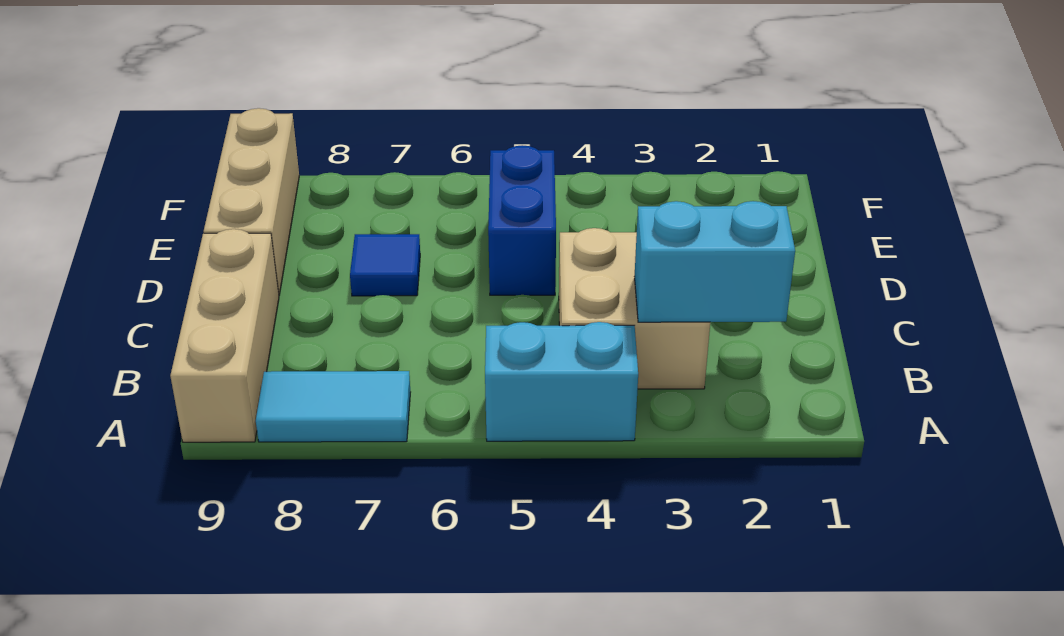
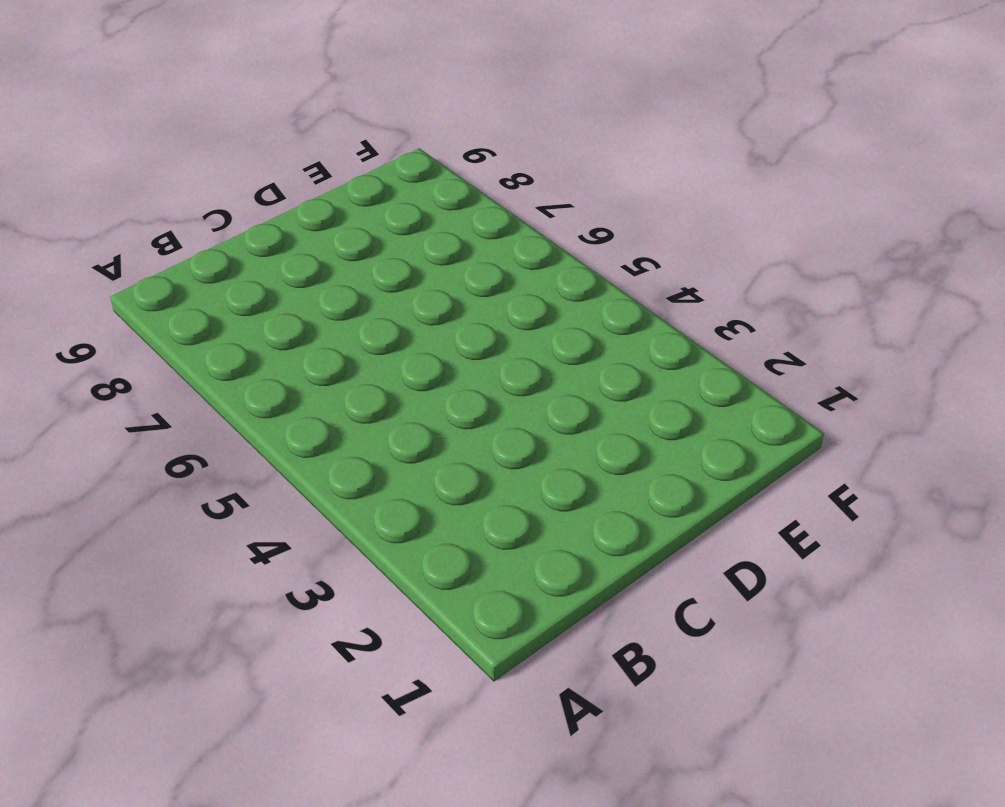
none -> cyan 1x2 brick [485,322,638,441]
none -> cyan 1x2 tile [256,371,410,442]

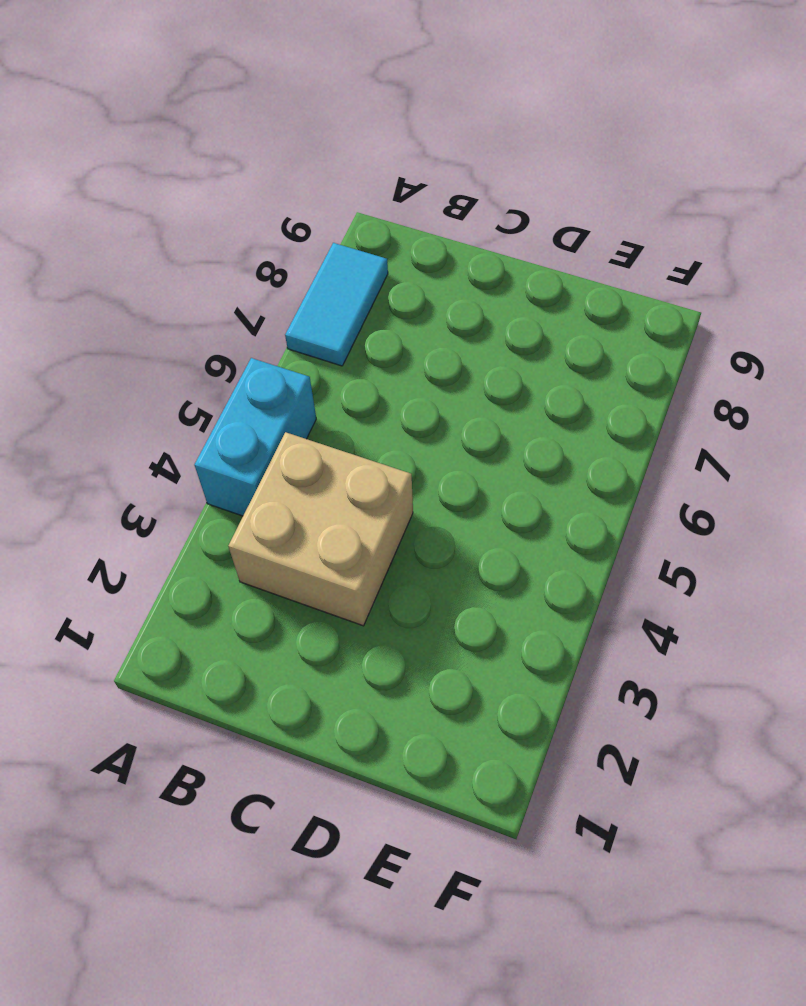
none -> tan 1x3 brick [170,229,279,442]
none -> blue 1x2 brick [488,145,556,295]

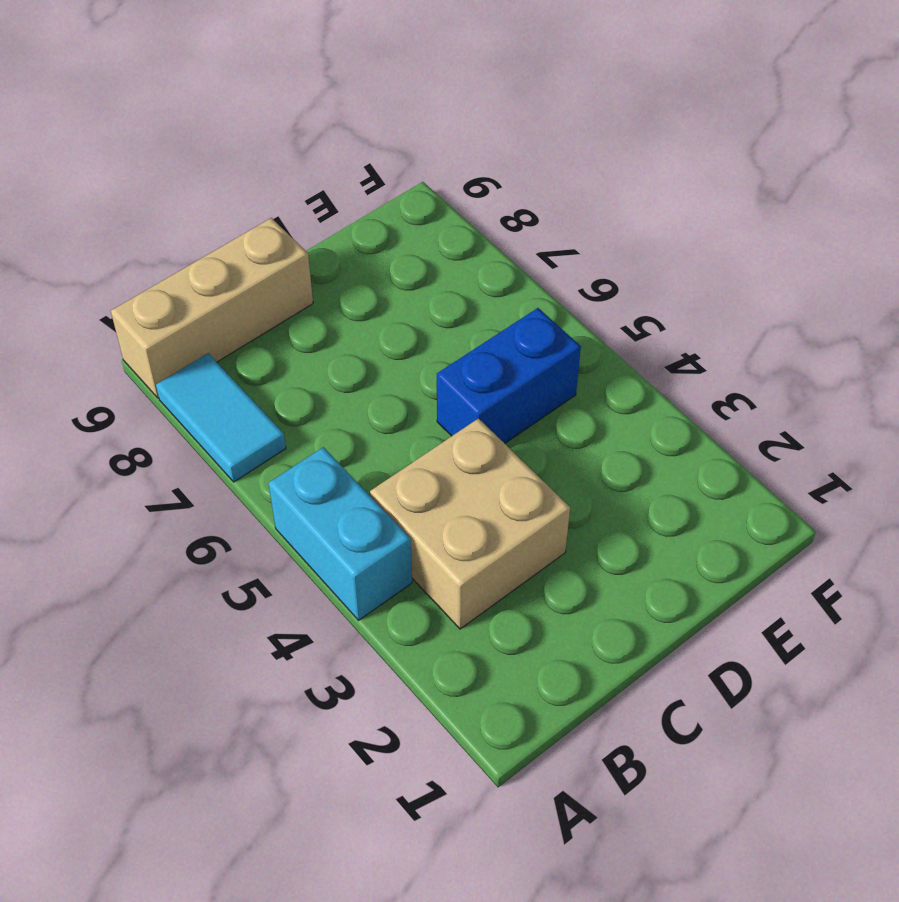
none -> blue 1x1 tile [350,234,420,296]
none -> tan 1x3 brick [204,108,299,295]

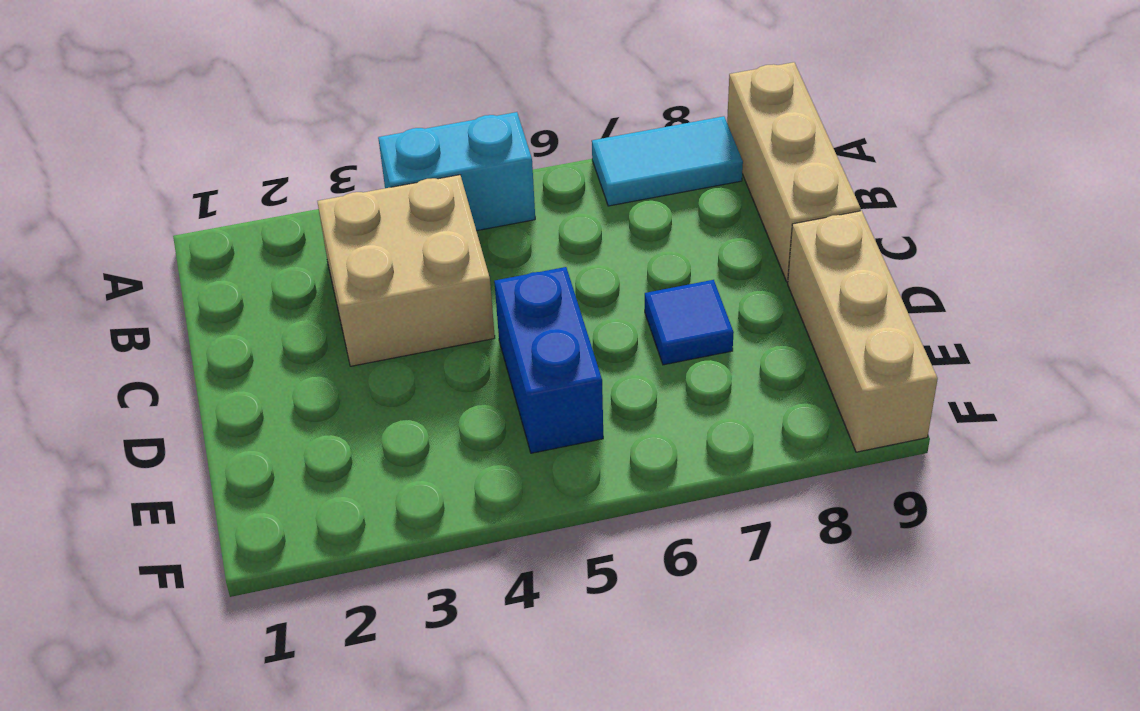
none -> cyan 1x2 brick [635,201,795,322]

